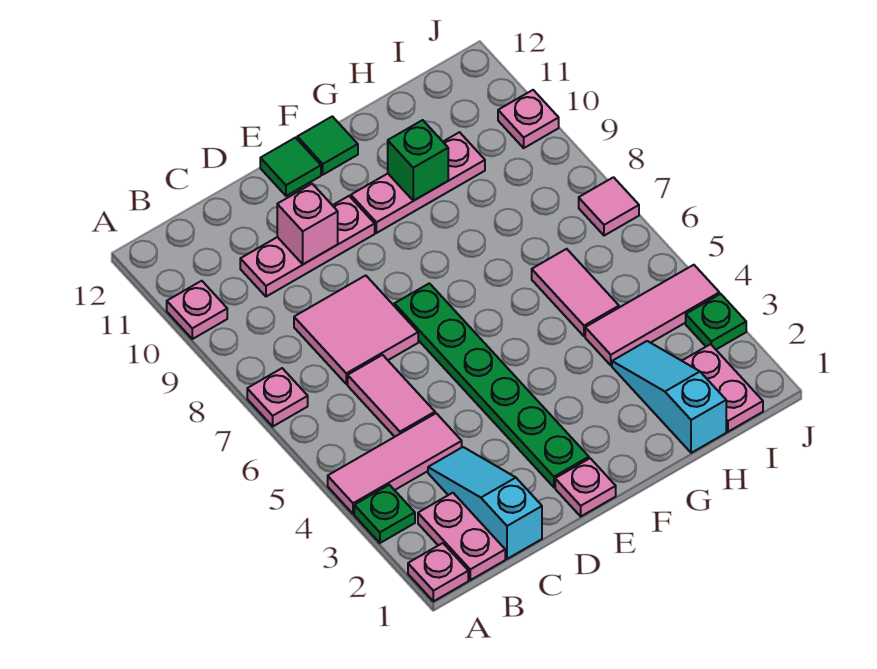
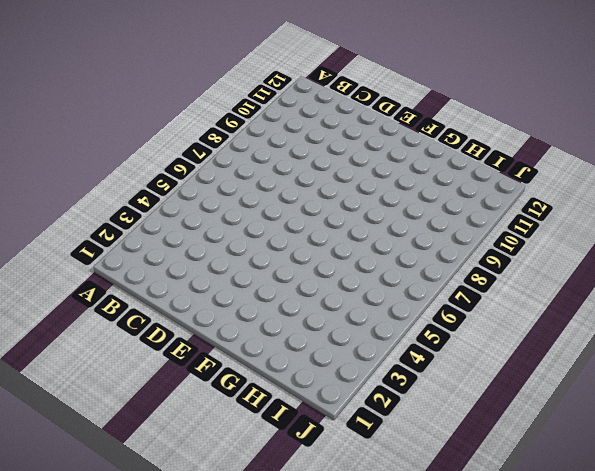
none -> pink 1x1 plate [408,543,468,601]
none -> green 1x1 plate [354,485,415,543]
none -> pink 1x3 tile [328,413,462,514]

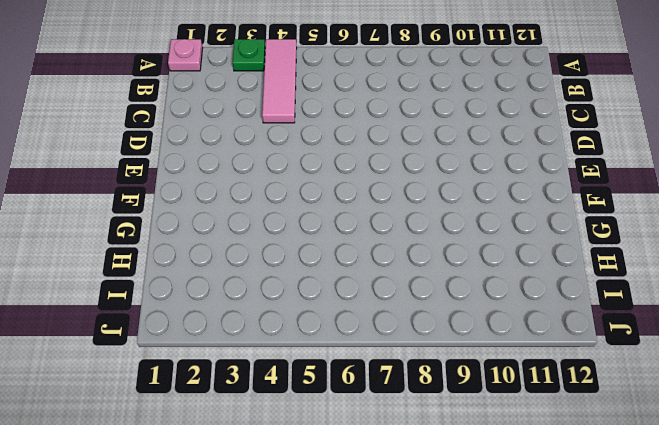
none -> pink 1x1 plate [247,368,308,426]
none -> pink 1x1 plate [167,281,227,339]
none -> pink 1x2 plate [418,493,505,580]

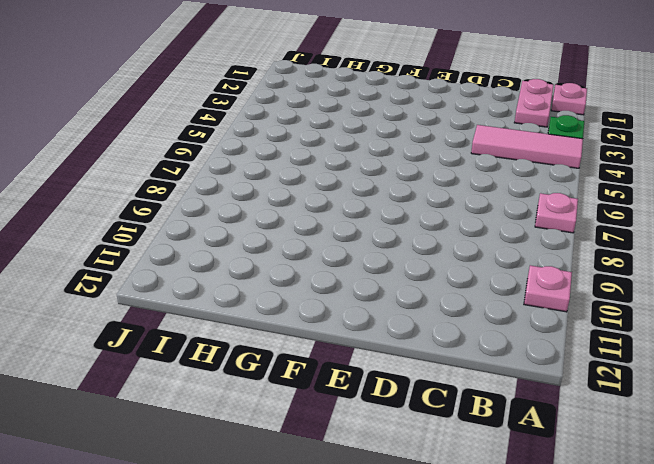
none -> cyan 1x3 slope [428,447,542,559]
none -> pink 1x2 tile [348,355,435,437]
none -> pink 2x2 tile [294,275,418,384]

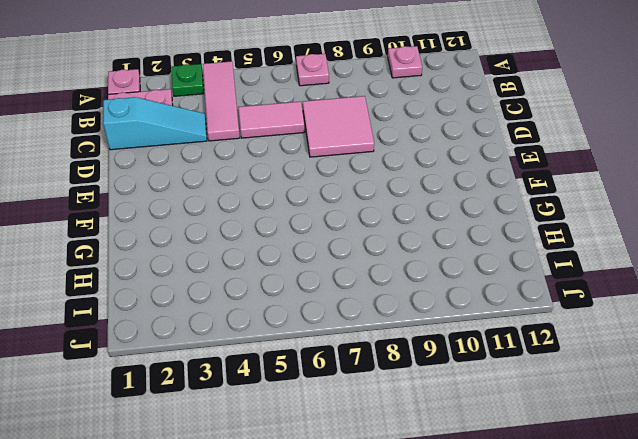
none -> pink 1x3 plate [240,196,375,297]
none -> pink 1x1 plate [555,458,616,516]
none -> green 1x6 plate [394,283,589,487]

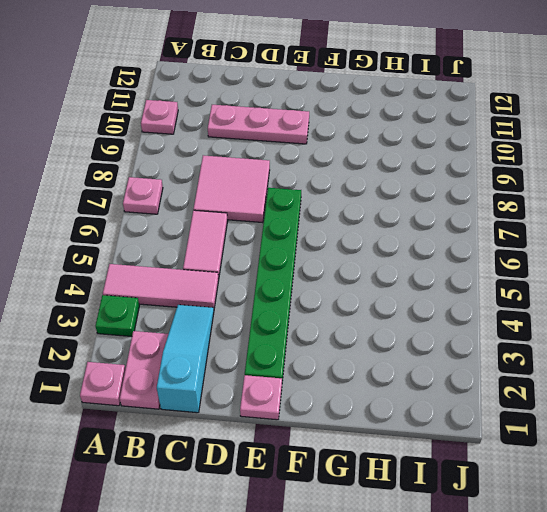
none -> green 1x1 tile [260,138,321,196]
none -> pink 1x3 plate [351,132,485,233]
none -> green 1x1 tile [297,116,358,175]

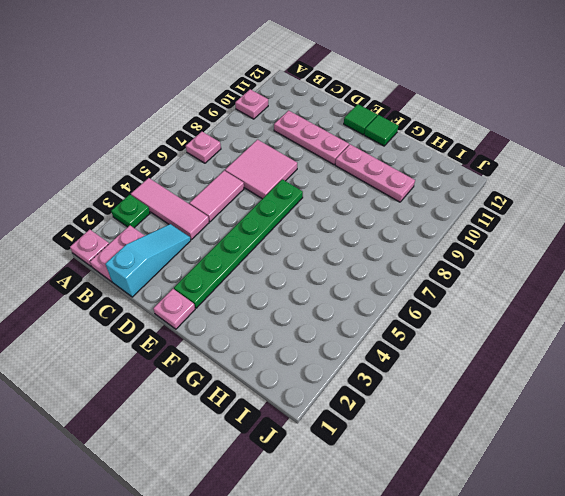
none -> cyan 1x3 slope [612,341,726,453]
none -> pink 1x3 tile [585,265,719,365]
none -> pink 1x2 tile [532,249,619,336]

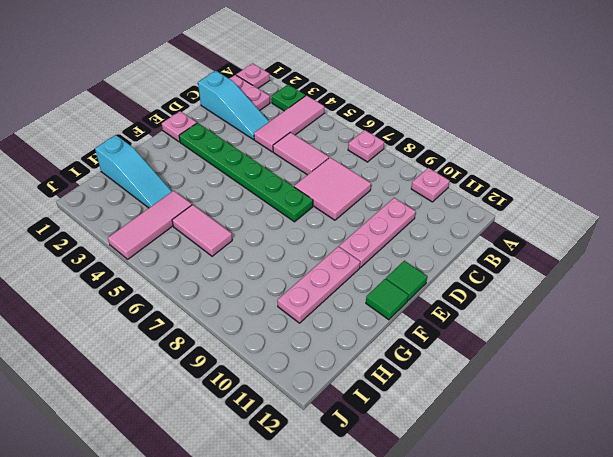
none -> pink 1x2 plate [682,344,763,432]
none -> green 1x1 plate [686,294,746,349]
none -> pink 1x1 tile [579,177,639,236]

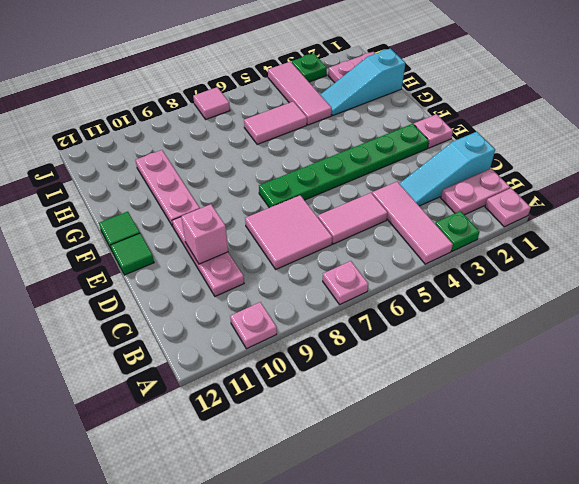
none -> pink 1x1 plate [498,90,559,148]
none -> green 1x1 brick [388,120,448,201]

